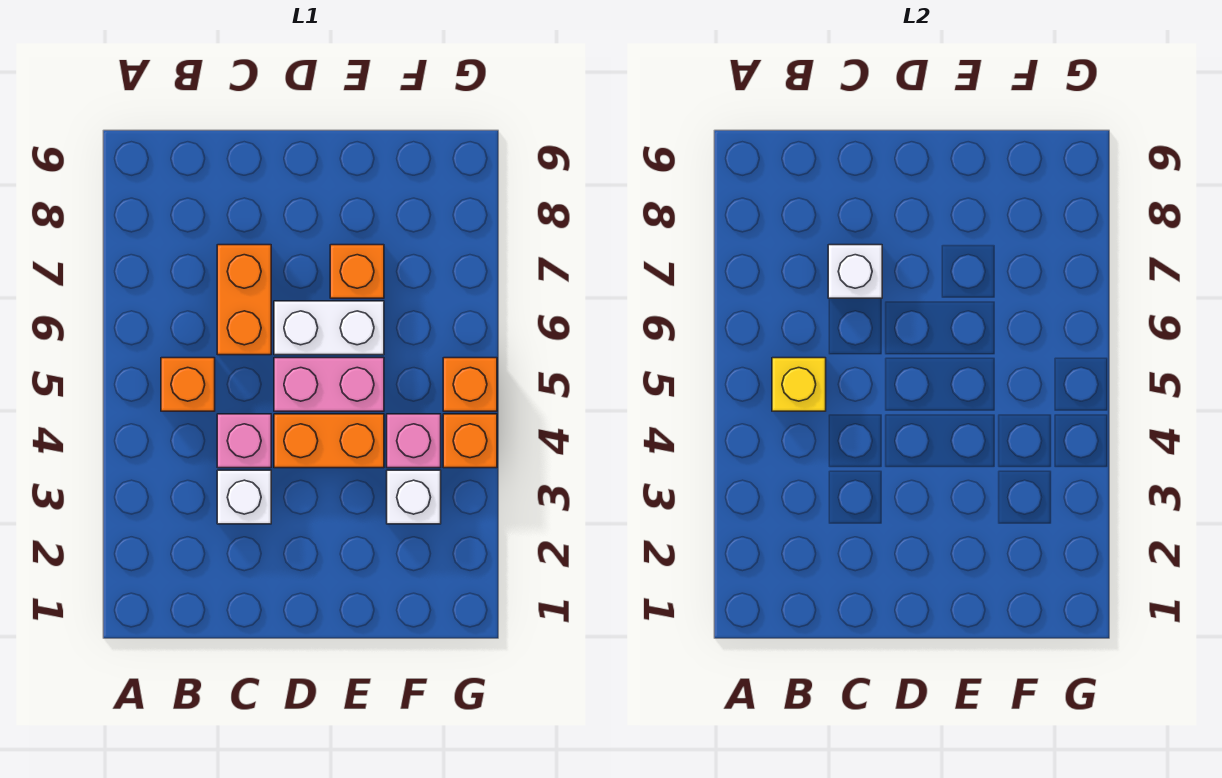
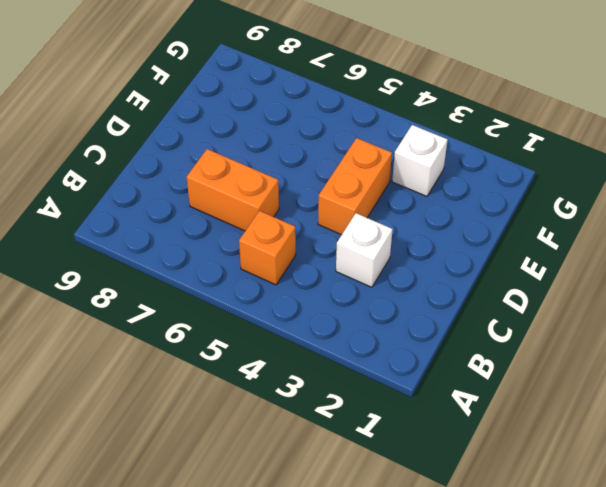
none -> pink 1x1 brick [217,414,271,468]
none -> pink 1x2 brick [274,358,384,411]
none -> white 1x2 brick [274,301,384,355]

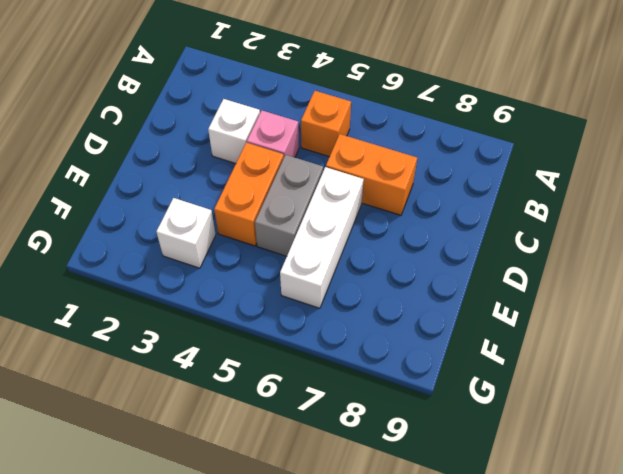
grey 1x2 brick [255,155,323,256] -> pink 1x2 brick [274,358,384,411]
white 1x3 brick [280,167,364,308] -> white 1x2 brick [274,301,384,355]
none -> orange 1x1 brick [330,245,384,298]
none -> pink 1x1 brick [387,414,441,468]
none -> orange 1x1 brick [443,414,497,468]

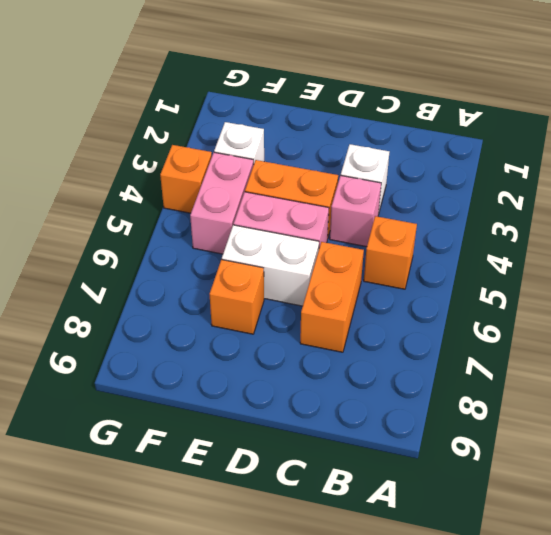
pink 1x2 brick [190,152,254,254] -> pink 1x1 brick [387,414,441,468]
none -> orange 1x1 brick [443,358,497,411]
none -> yellow 1x1 brick [772,358,826,411]
none -> white 1x1 brick [828,245,882,298]

